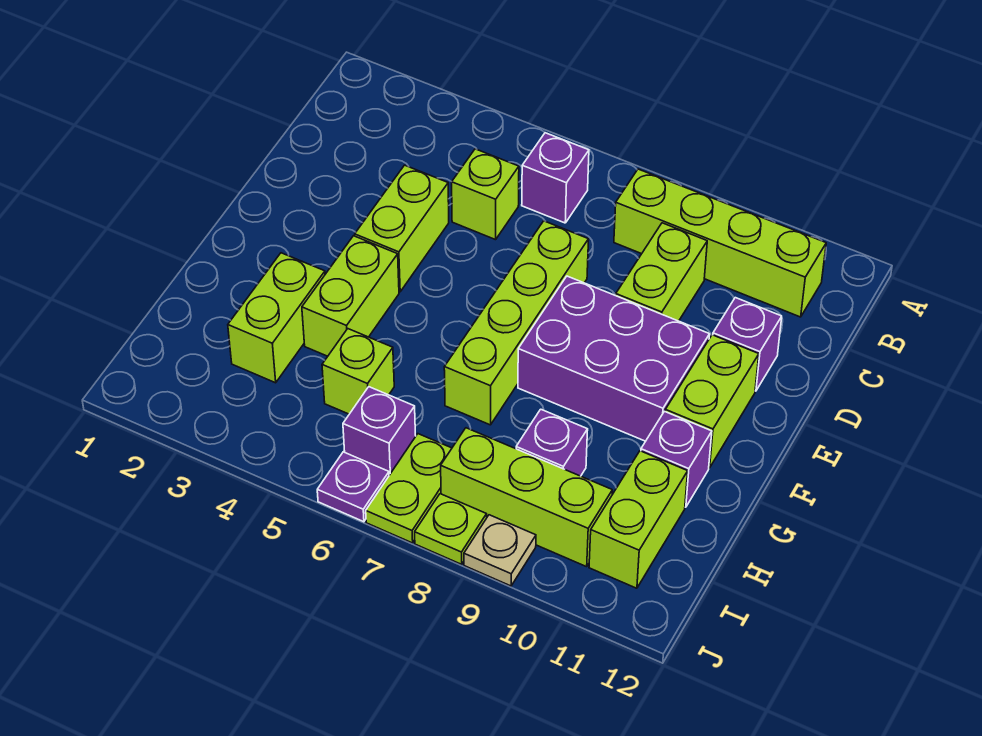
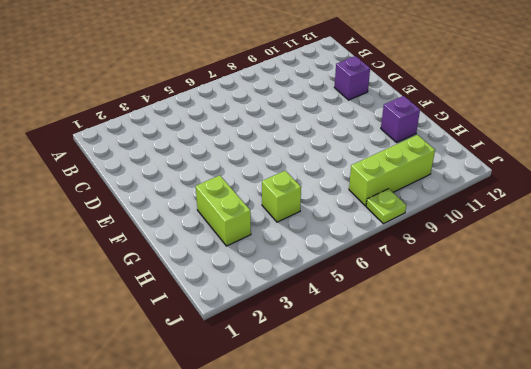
none -> purple 1x1 brick [522,133,589,223]
none -> lime 1x4 brick [614,169,826,317]
none -> lime 1x1 brick [452,149,519,240]

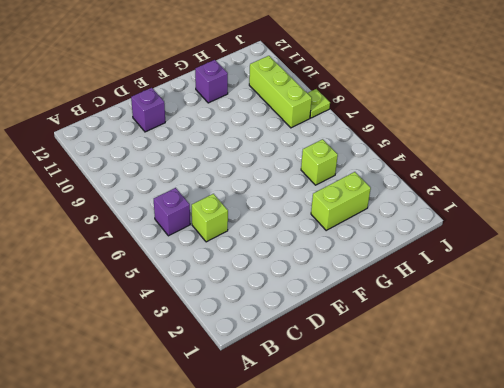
none -> lime 1x4 brick [614,169,826,317]
none -> lime 1x2 brick [616,223,707,321]
none -> lime 1x2 brick [355,165,449,292]

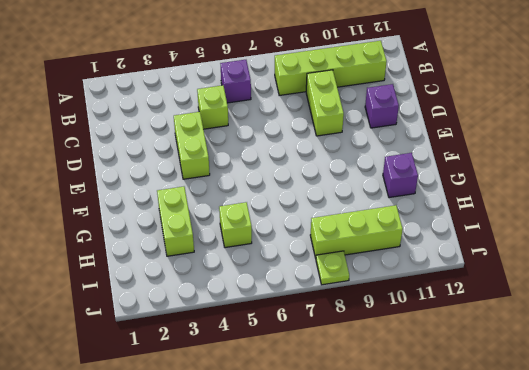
none -> lime 1x4 brick [444,221,589,425]
none -> purple 2x3 brick [518,276,710,441]
none -> lime 1x2 brick [665,335,759,468]

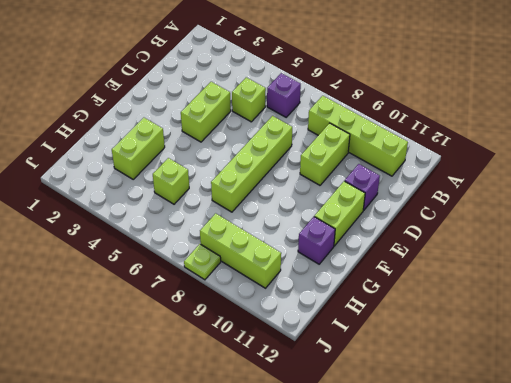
none -> purple 2x3 brick [518,276,710,441]
none -> lime 1x2 brick [302,236,399,356]
none -> purple 1x1 brick [516,409,588,476]

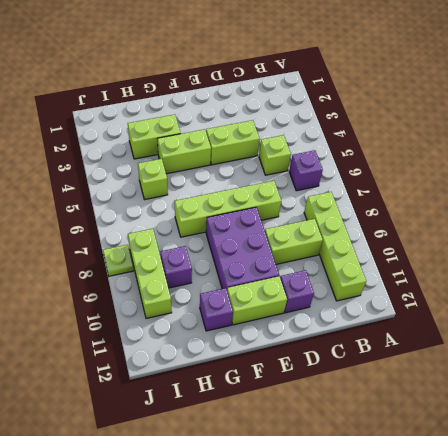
none -> lime 1x2 brick [589,451,688,588]
none -> purple 1x1 brick [343,387,416,475]
none -> lime 1x2 plate [366,434,452,543]

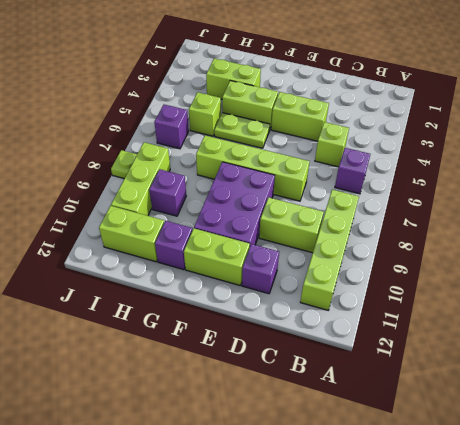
lime 1x2 plate [214,113,270,148] -> lime 1x2 plate moved to [366,434,452,543]
none -> purple 1x1 plate [317,452,389,522]
none -> tan 1x1 plate [464,515,536,586]

